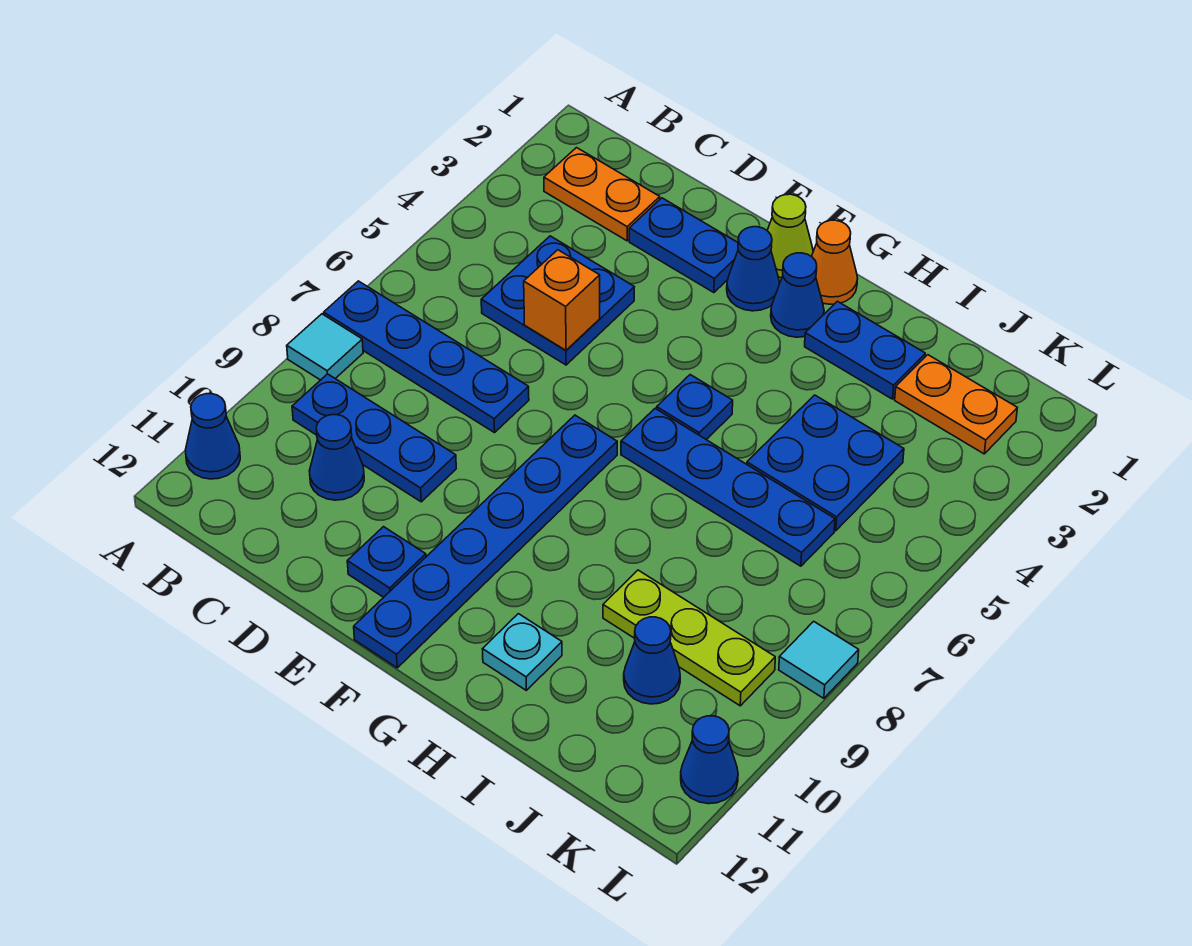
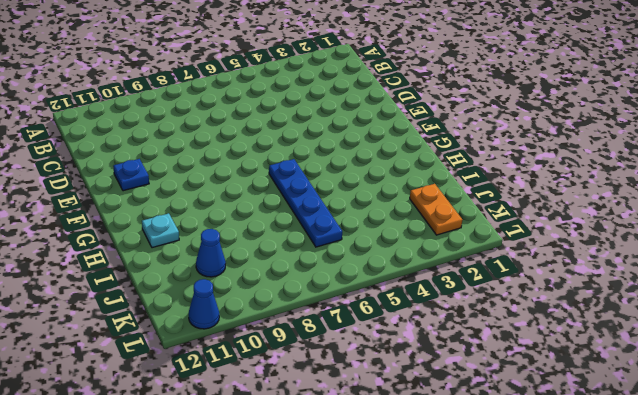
none -> blue 1x4 plate [324,281,529,433]
none -> cyan 1x1 tile [287,314,363,380]
none -> blue 1x1 cone [186,394,240,479]

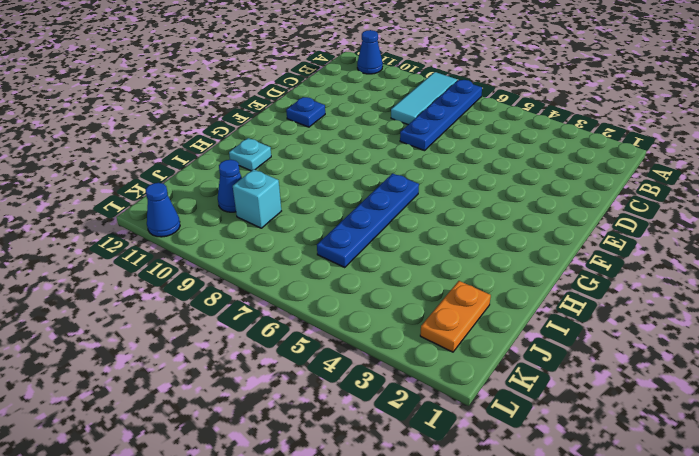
cyan 1x3 tile [391,72,457,125] -> cyan 1x1 tile [287,314,363,380]
cyan 1x1 brick [233,169,281,228] -> lime 1x3 plate [603,570,775,706]
none -> orange 1x2 plate [544,148,660,241]
none -> blue 1x3 plate [292,374,456,502]
none -> blue 2x2 plate [481,236,634,365]

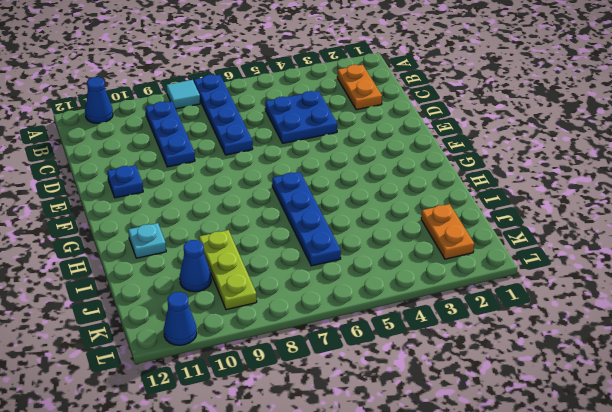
none -> blue 1x1 cone [310,415,364,500]
none -> blue 1x2 plate [629,198,738,293]
none -> lime 1x1 cone [767,194,813,278]

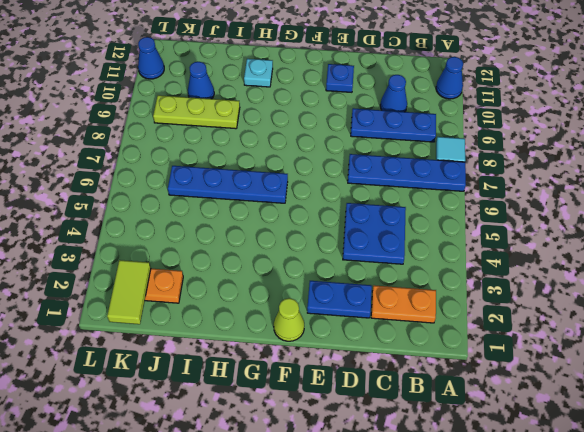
lime 1x2 tile [107,260,151,324] -> none
none -> blue 1x1 cone [727,227,780,311]
none -> blue 1x6 plate [354,415,617,668]
none -> orange 1x1 cone [811,220,858,304]

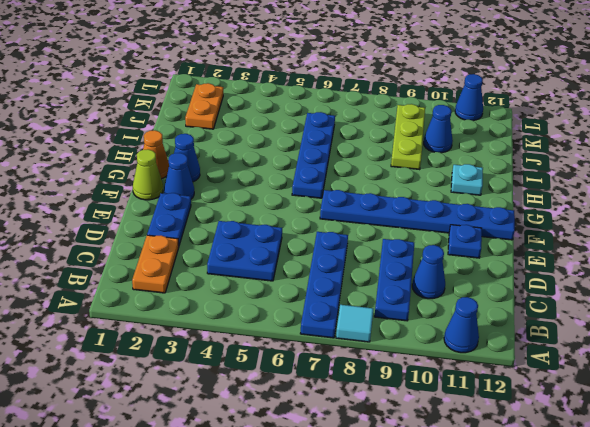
none -> blue 1x1 plate [657,375,733,440]
none -> blue 1x2 plate [805,301,925,399]
none -> blue 2x2 plate [747,395,904,531]

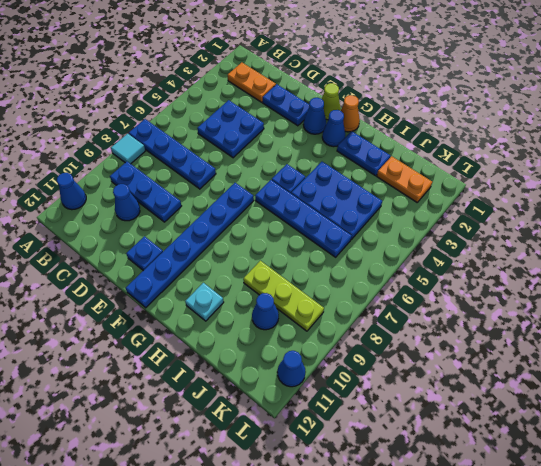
blue 2x3 plate [291,162,382,239] -> blue 2x2 plate [747,395,904,531]
none -> cyan 1x1 tile [779,621,859,698]
none -> orange 1x1 brick [524,250,600,350]

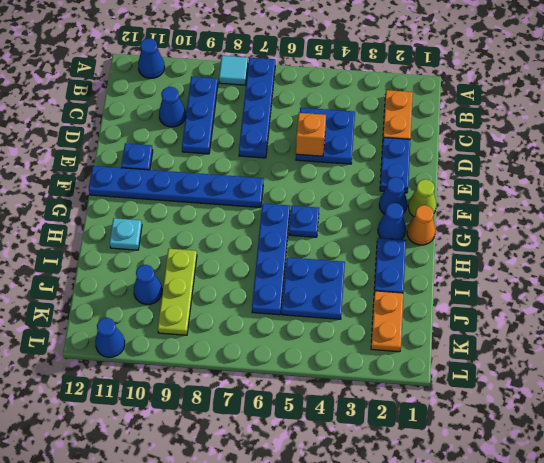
none -> cyan 1x1 tile [779,621,859,698]

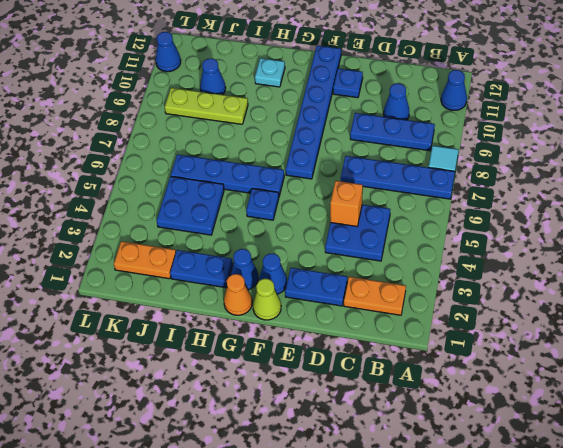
none -> cyan 1x1 tile [779,621,859,698]

